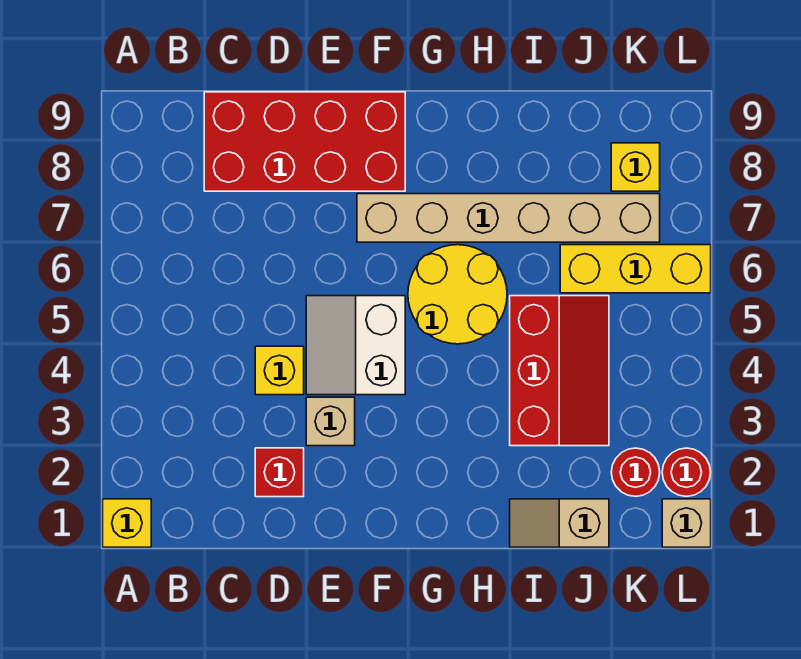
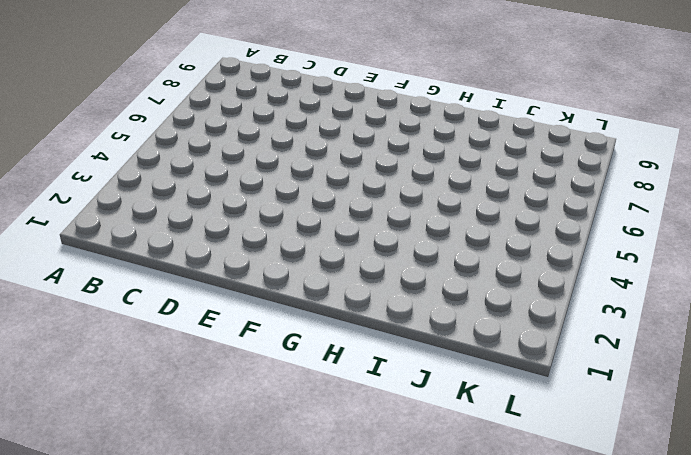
none -> yellow 1x1 brick [103,499,151,547]
none -> red 2x4 brick [204,92,405,191]
none -> red 1x1 brick [255,448,304,497]

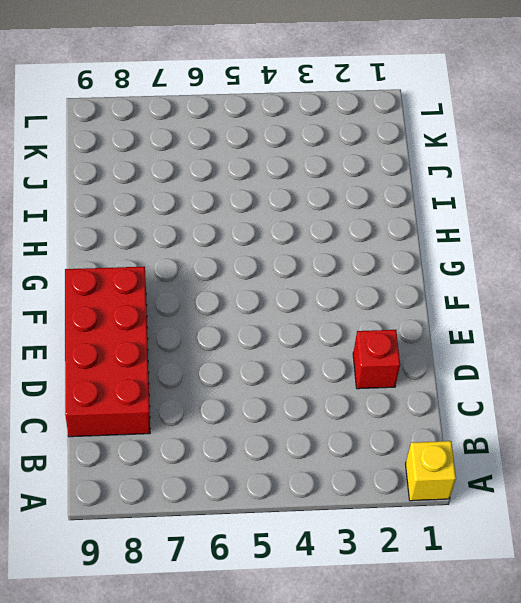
none -> yellow 1x1 brick [255,346,304,395]
none -> tan 1x1 brick [306,397,355,446]
none -> white 2x2 slope [306,296,405,395]

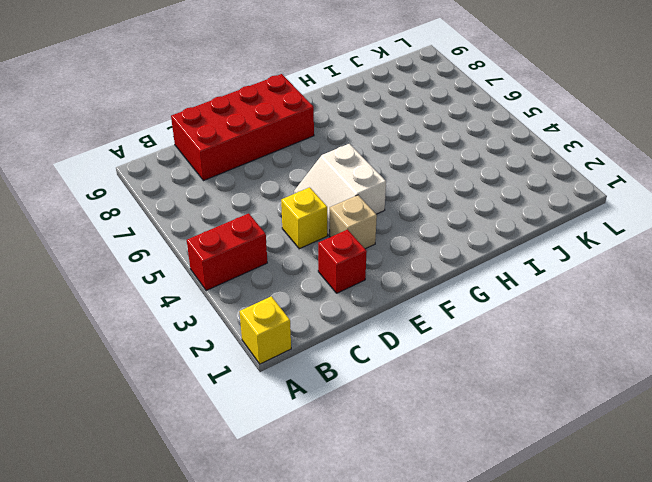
red 1x2 brick [187,213,267,291] -> none
none -> tan 1x6 brick [357,194,660,242]
none -> yellow 2x2 round brick [408,245,507,344]
none -> tan 1x2 slope [510,499,609,547]

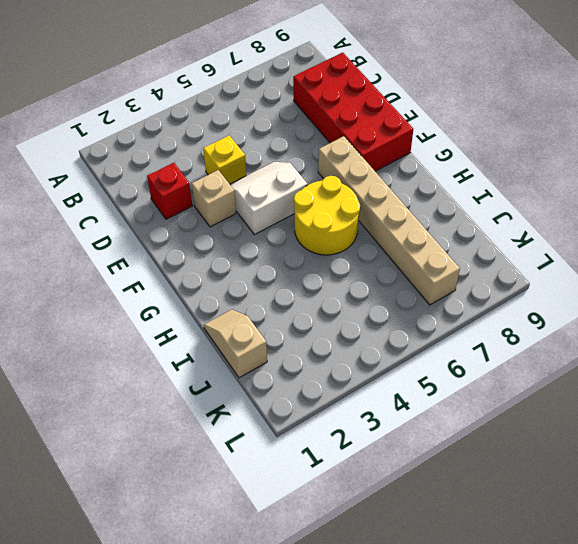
none -> yellow 1x1 brick [103,499,151,547]
none -> red 2x3 slope [510,296,609,446]
none -> yellow 1x3 brick [560,245,711,293]

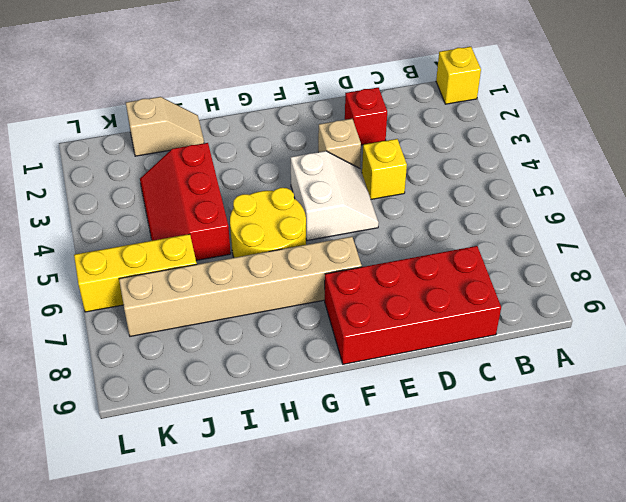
none -> red 1x1 round brick [611,448,660,496]
none -> yellow 1x1 brick [611,143,660,191]
none -> tan 1x1 brick [662,499,711,547]

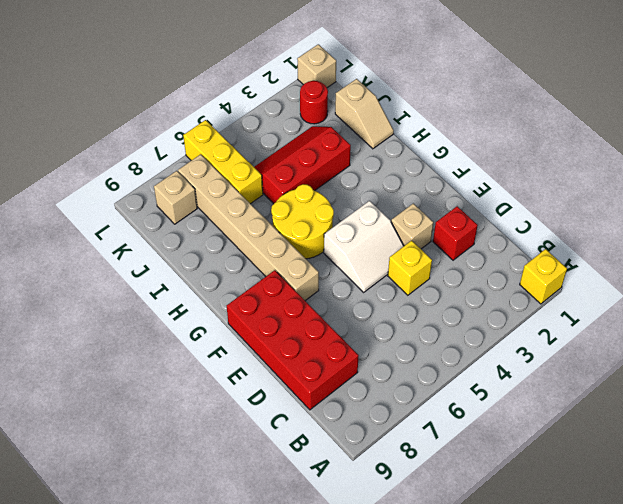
tan 1x1 brick [154,171,197,224] -> yellow 1x1 brick [611,143,660,191]
none -> red 1x1 round brick [662,448,711,496]

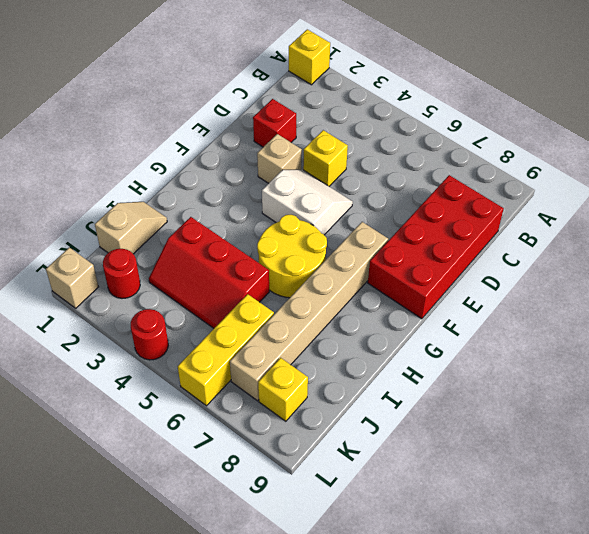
red 1x1 round brick [131,309,168,360] -> red 1x1 round brick moved to [662,448,711,496]

